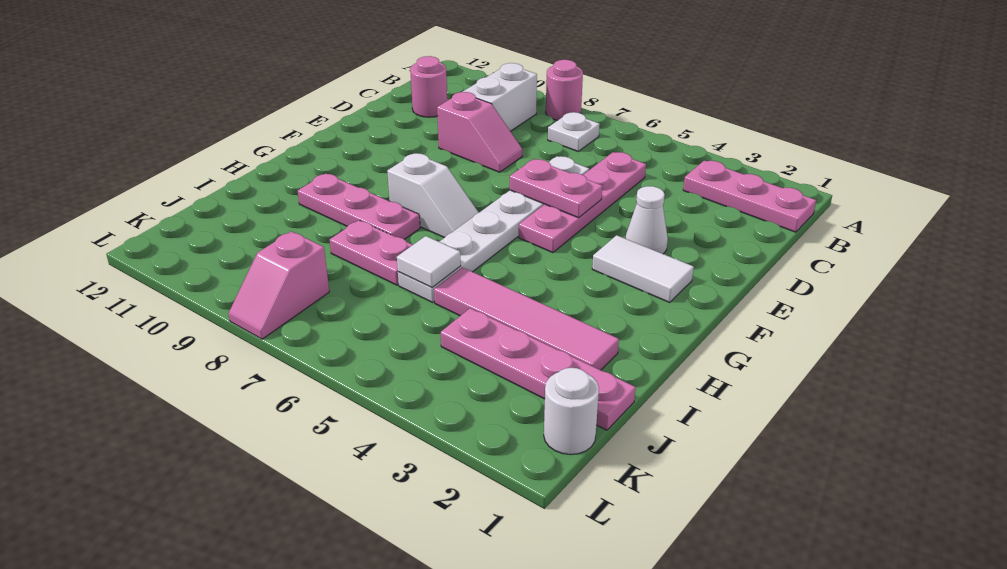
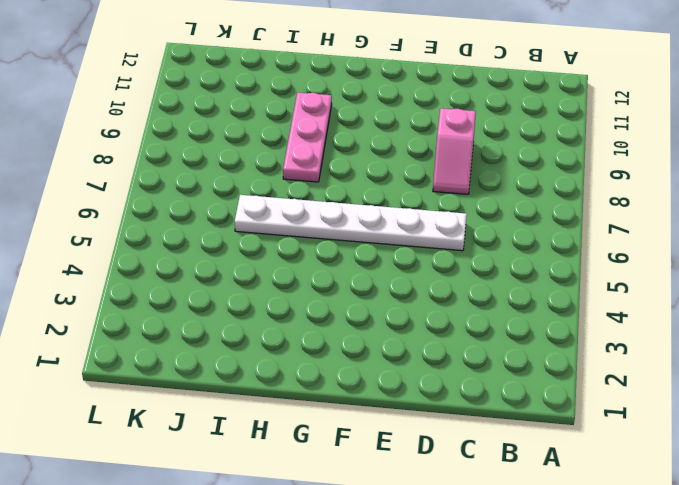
none -> pink 1x1 round brick [546,60,583,120]
none -> pink 1x3 plate [683,161,816,232]
none -> white 1x1 plate [548,112,600,151]

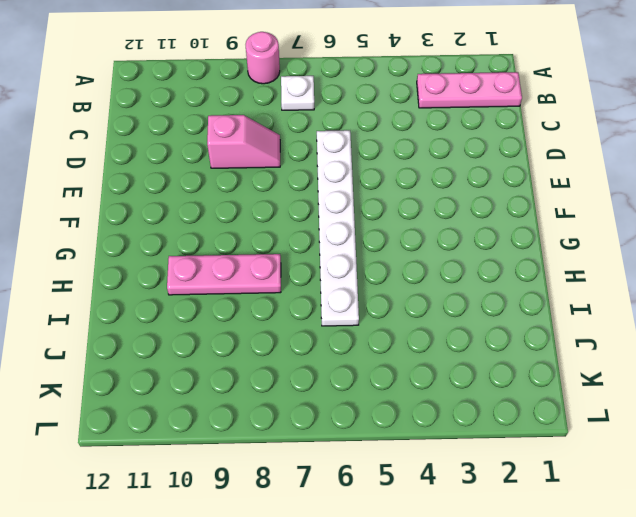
none -> white 1x2 brick [463,63,537,131]
none -> pink 1x4 plate [519,152,646,253]
none -> pink 1x1 round brick [410,56,447,117]

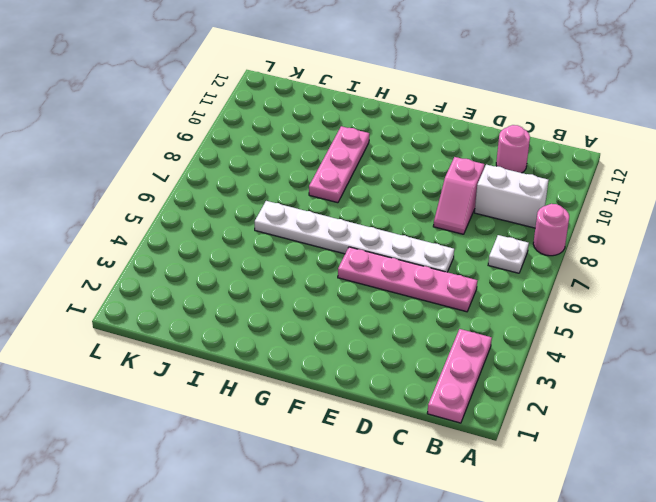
none -> white 1x1 cone [625,186,668,254]
none -> white 1x2 tile [592,235,694,302]
none -> white 1x2 slope [387,153,479,238]

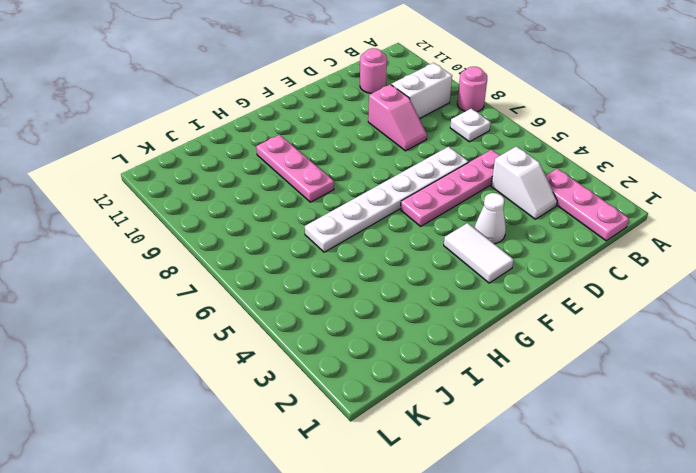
white 1x2 slope [491,146,557,219] -> white 1x2 slope moved to [387,153,479,238]
none -> pink 1x4 tile [434,267,619,370]
none -> pink 1x2 plate [330,220,412,285]
none -> pink 1x4 plate [441,308,636,430]

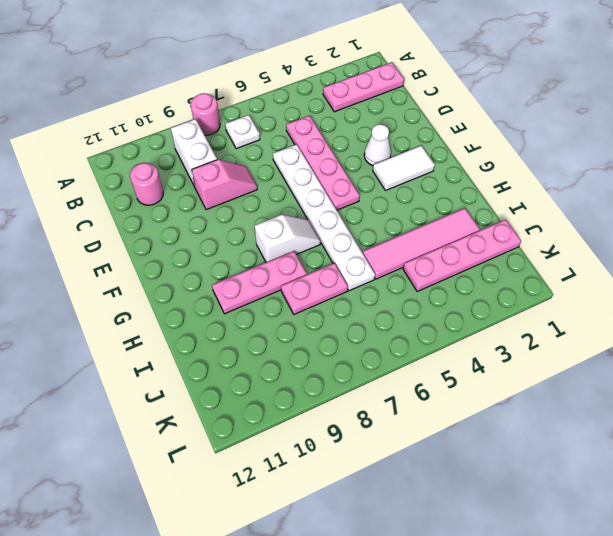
none -> white 1x1 round brick [544,368,599,455]
none -> pink 1x2 slope [229,231,329,339]
none -> pink 1x2 plate [510,159,602,218]

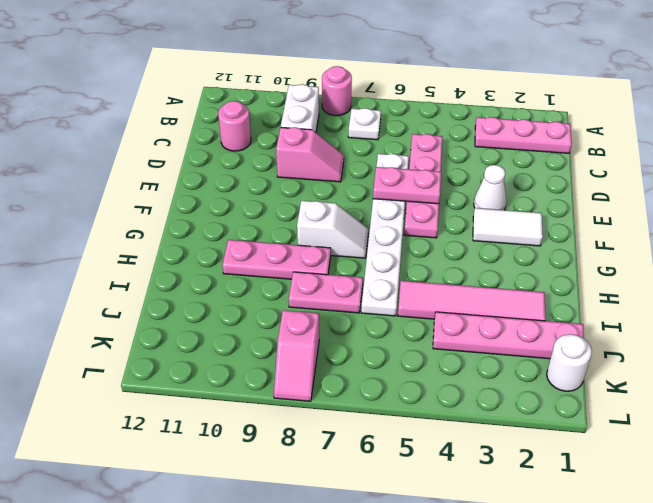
none -> white 1x1 tile [397,236,461,288]

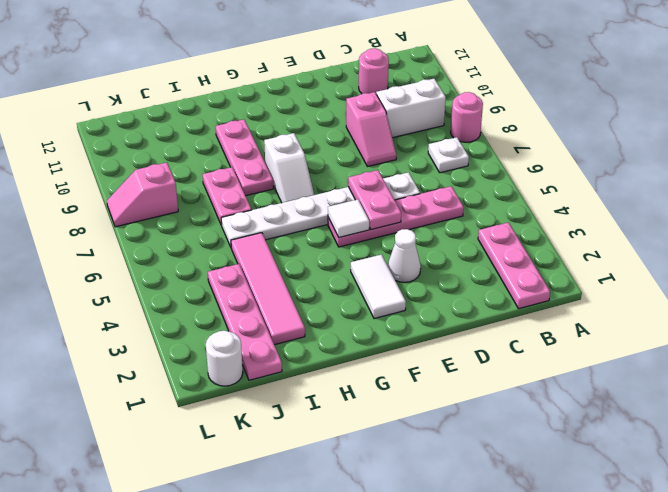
white 1x1 tile [328,199,369,237] -> white 1x1 tile moved to [397,236,461,288]

